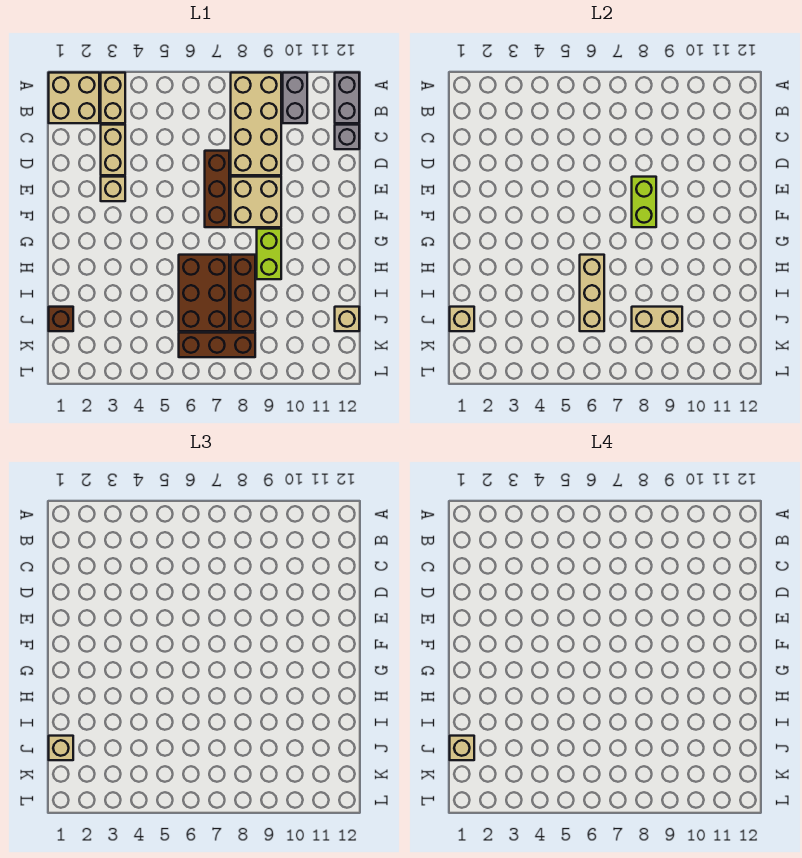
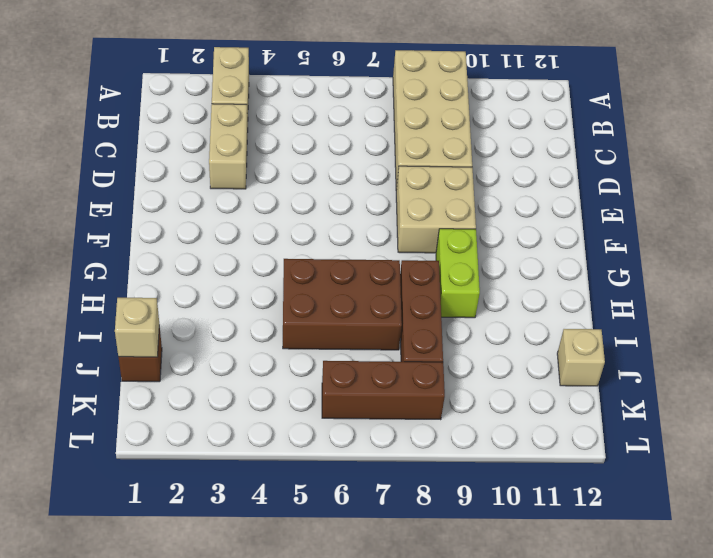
brown 2x3 brick [283,259,402,350] -> brown 2x3 brick turned to [179,255,229,331]
none -> tan 2x2 brick [49,73,99,123]
none -> grey 1x2 brick [283,73,307,123]
none -> grey 1x2 brick [335,73,359,123]

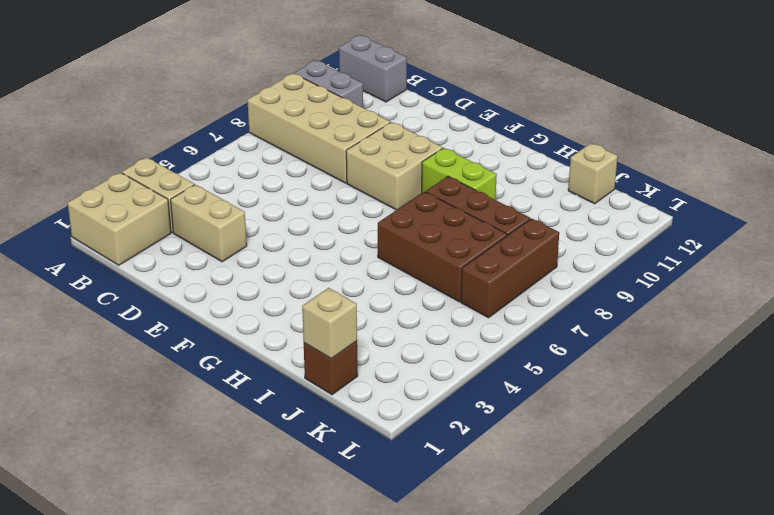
none -> grey 1x1 brick [335,125,359,149]
none -> brown 1x3 brick [205,151,229,227]
none -> tan 1x1 brick [101,177,125,201]

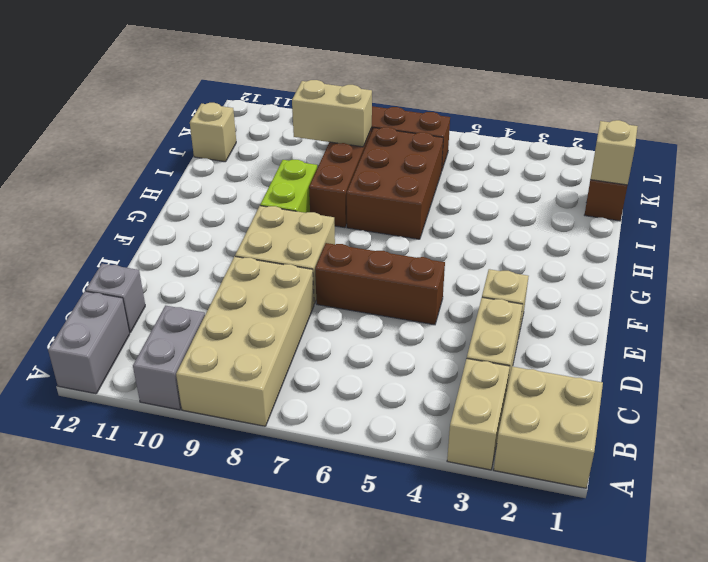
brown 1x3 brick [315,243,445,325] -> brown 1x3 brick turned to [205,151,229,227]
none -> lime 1x2 brick [632,177,656,227]
none -> tan 1x3 brick [580,255,604,331]
none -> tan 1x1 brick [49,736,73,760]

